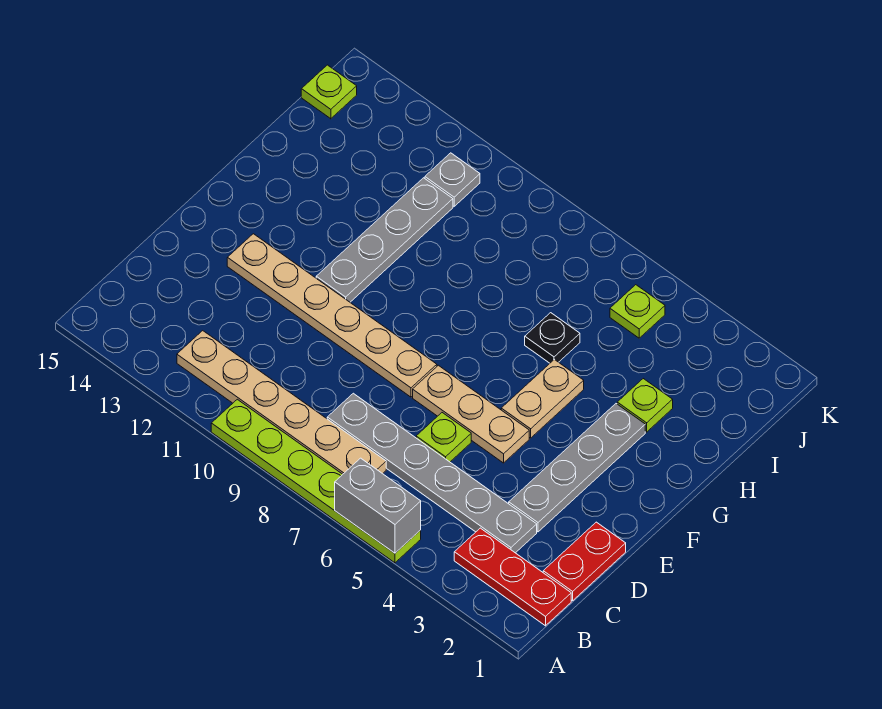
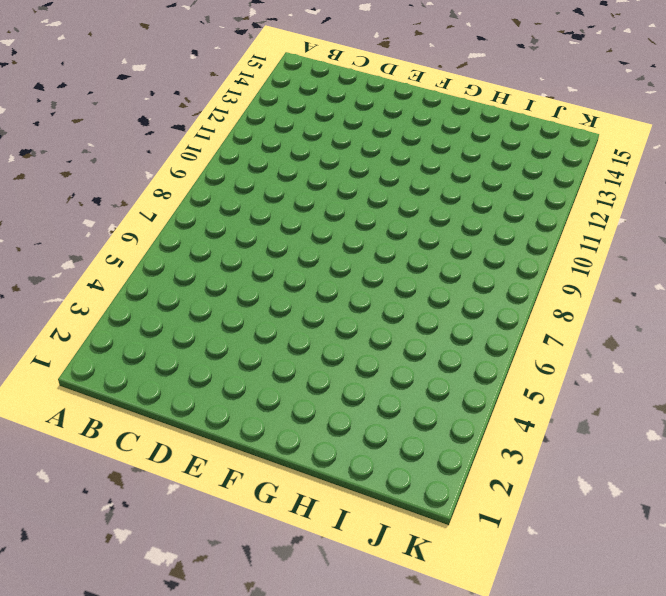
none -> lime 1x6 plate [211,399,421,563]
none -> red 1x3 plate [454,528,571,626]
none -> tan 1x6 plate [177,331,386,474]

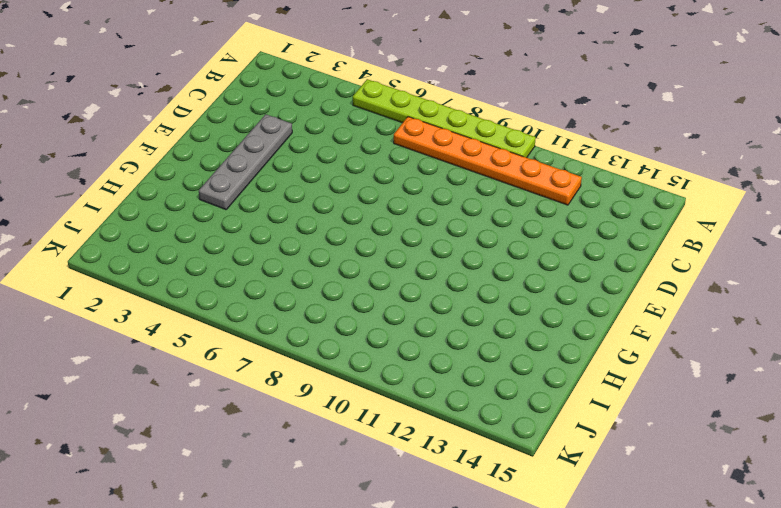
orange 1x6 plate [394,117,582,205] -> tan 1x6 plate [177,331,386,474]
none -> red 1x3 plate [454,528,571,626]
none -> red 1x2 plate [543,522,626,601]
none -> grey 1x6 plate [327,393,537,553]

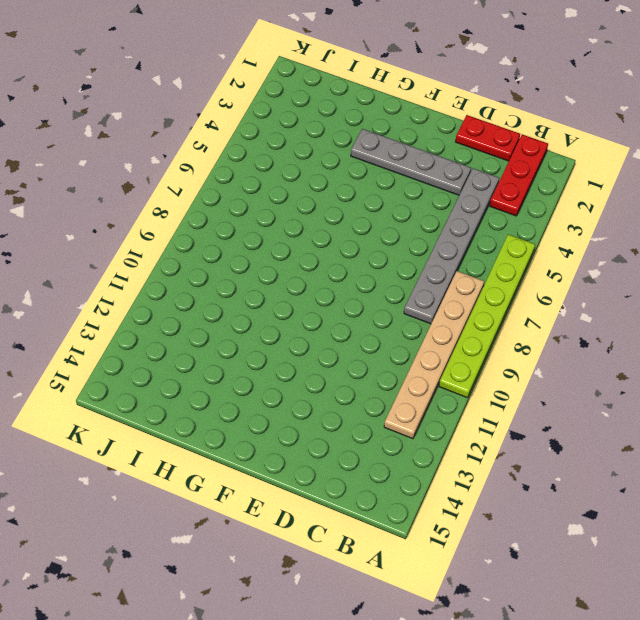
none -> lime 1x1 plate [416,413,471,462]
none -> tan 1x3 plate [413,365,529,463]
none -> tan 1x6 plate [227,234,437,397]

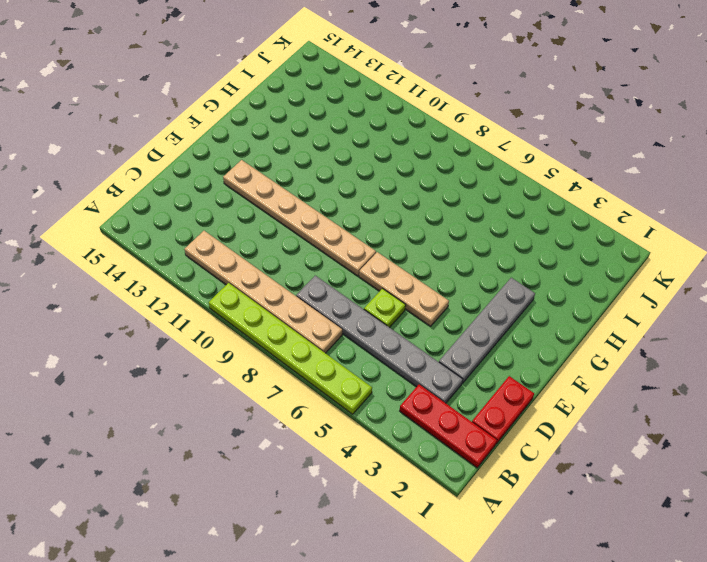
none -> tan 1x2 plate [501,359,584,438]
none -> grey 1x4 plate [316,178,453,302]
none -> lime 1x1 plate [617,379,673,432]

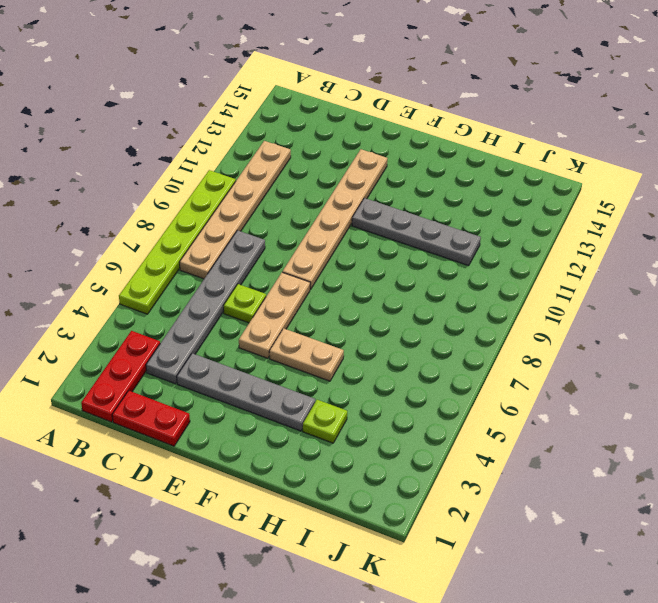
none -> black 1x1 plate [525,313,580,363]
none -> lime 1x1 plate [610,285,665,338]
none -> grey 1x1 plate [425,153,480,206]

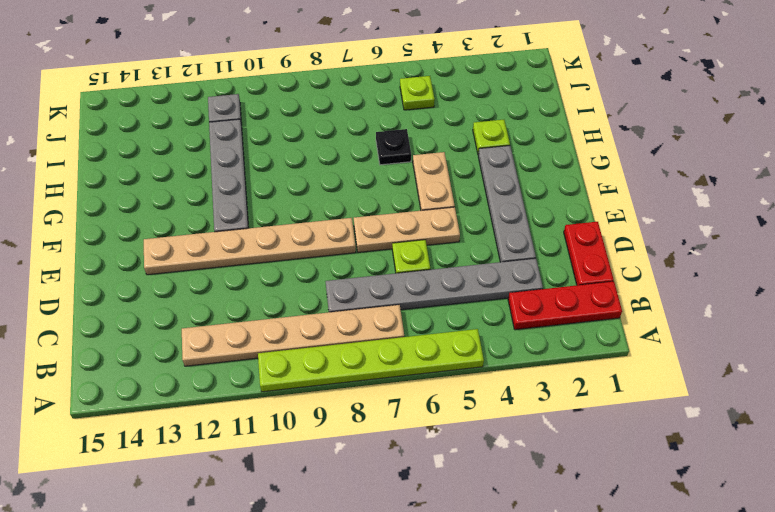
none -> lime 1x1 plate [301,65,357,119]
none -> grey 1x2 brick [335,458,421,553]

